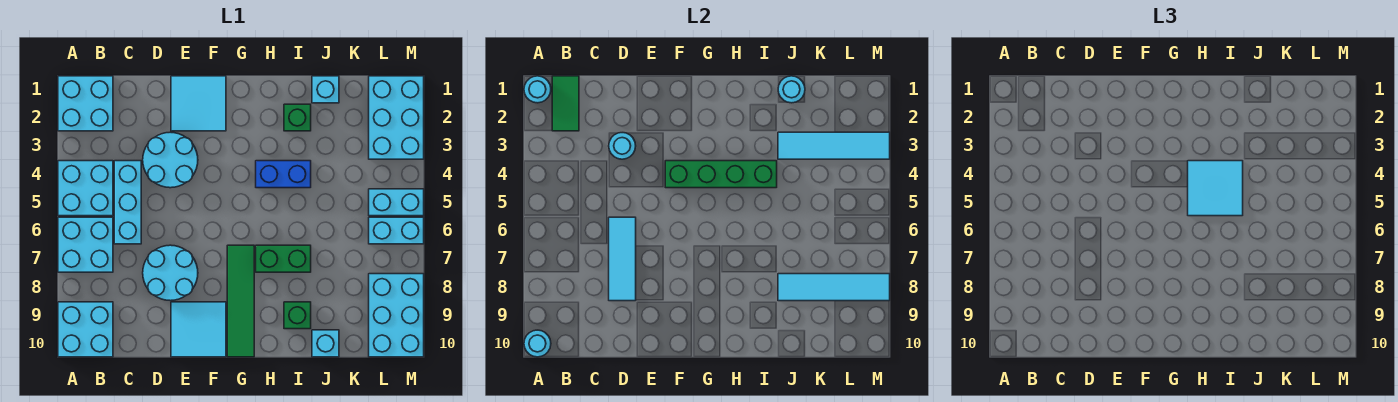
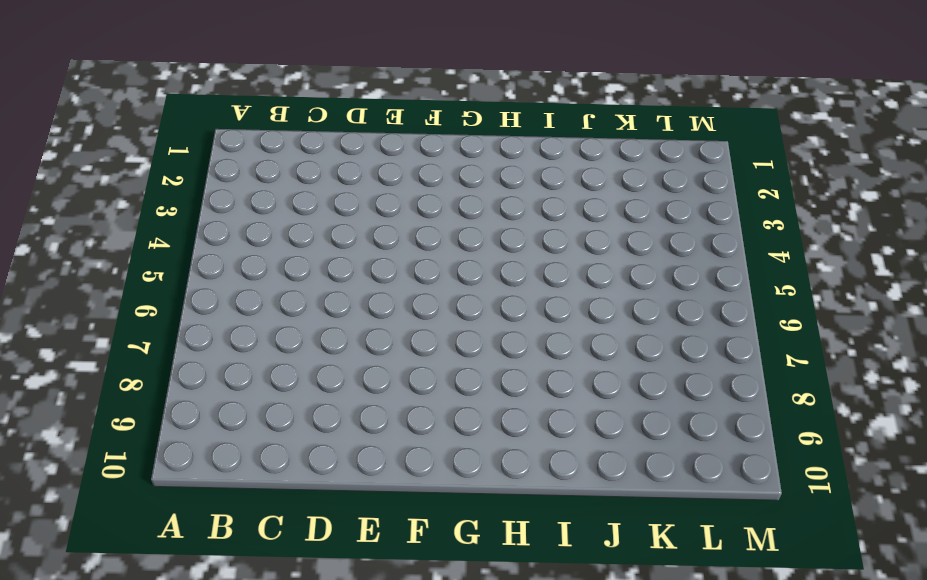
none -> cyan 2x2 brick [58,76,113,131]
none -> cyan 2x2 brick [58,161,113,216]
none -> cyan 2x2 brick [58,217,113,272]
none -> cyan 2x2 brick [58,302,113,357]

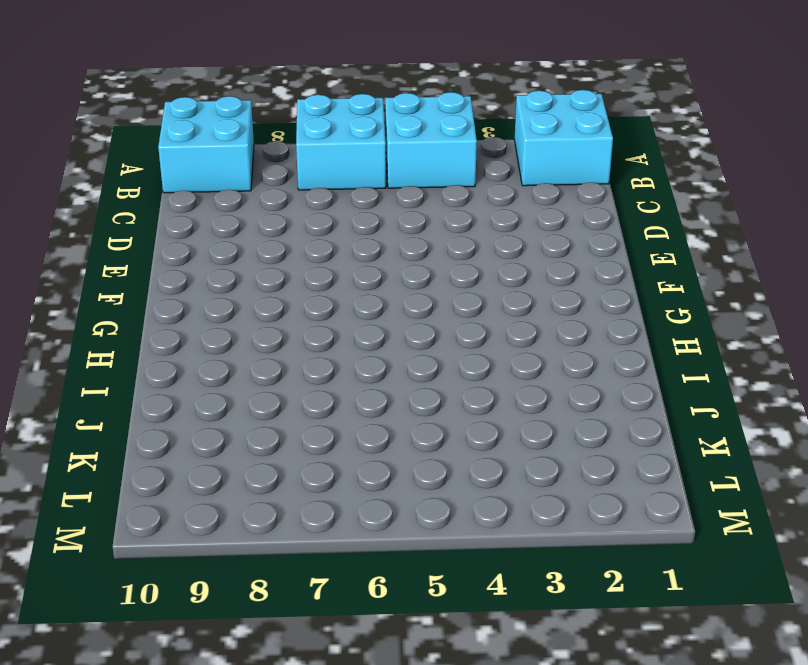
none -> cyan 1x3 brick [114,161,141,244]
none -> cyan 2x2 round brick [143,132,198,188]
none -> cyan 2x2 round brick [143,245,198,301]
none -> cyan 2x2 tile [171,76,226,131]

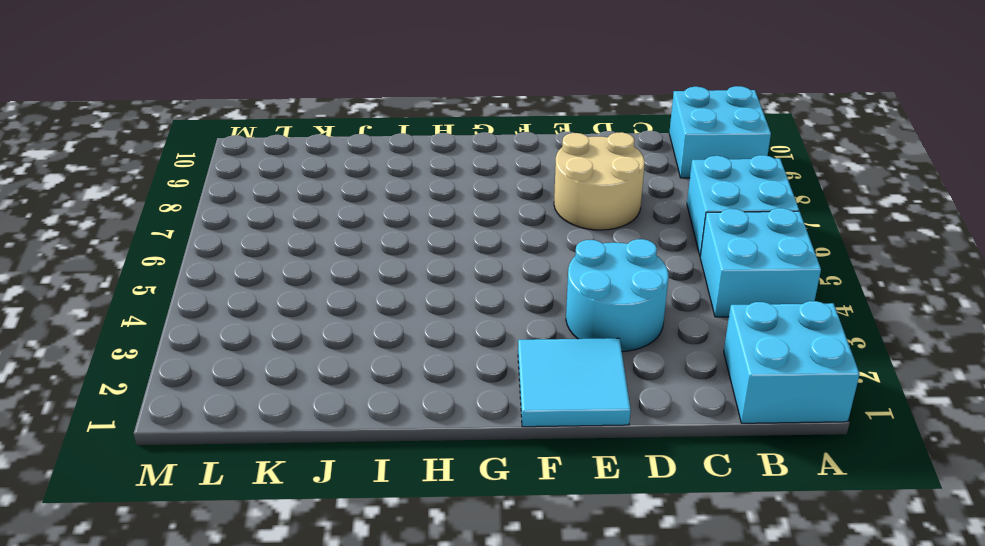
tan 2x2 round brick [554,132,645,230] -> cyan 2x2 round brick [143,245,198,301]
none -> cyan 1x3 brick [114,161,141,244]
none -> cyan 2x2 tile [171,302,226,357]
none -> green 1x4 tile [227,245,254,357]
none -> blue 1x2 brick [256,161,311,188]

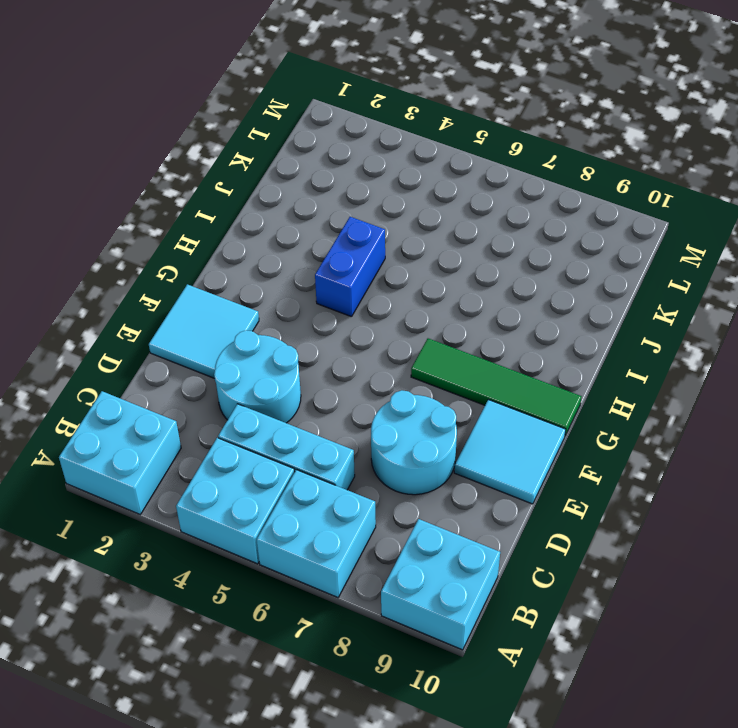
none -> green 1x2 brick [256,245,311,272]
none -> green 1x1 brick [284,104,311,131]
none -> green 1x1 brick [284,302,311,329]
none -> cyan 1x1 brick [312,76,339,103]

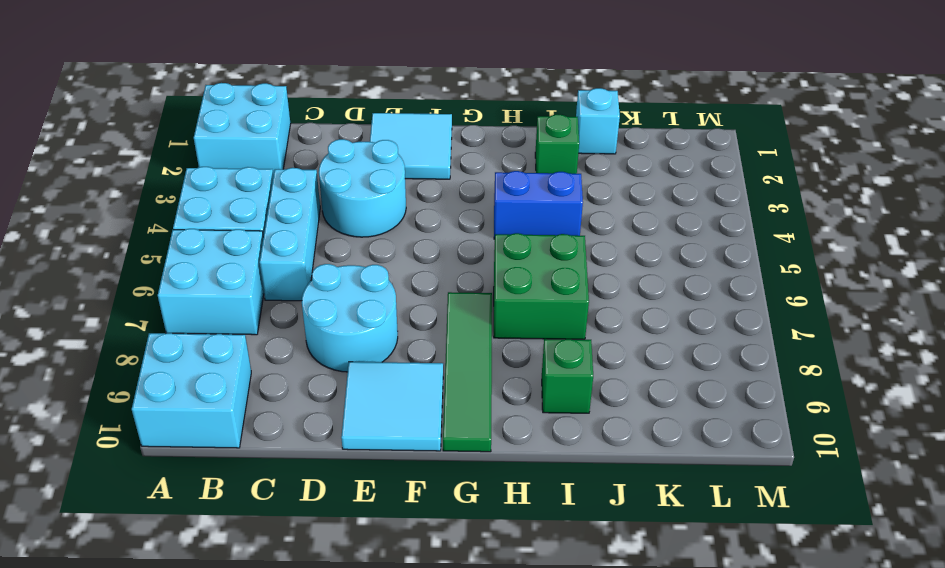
green 2x2 brick [494,233,589,339] -> green 1x2 brick [256,245,311,272]
none -> cyan 1x1 brick [312,330,339,357]
none -> cyan 2x3 brick [369,76,424,159]
none -> cyan 1x2 brick [369,189,424,216]
none -> cyan 1x2 brick [369,217,424,244]

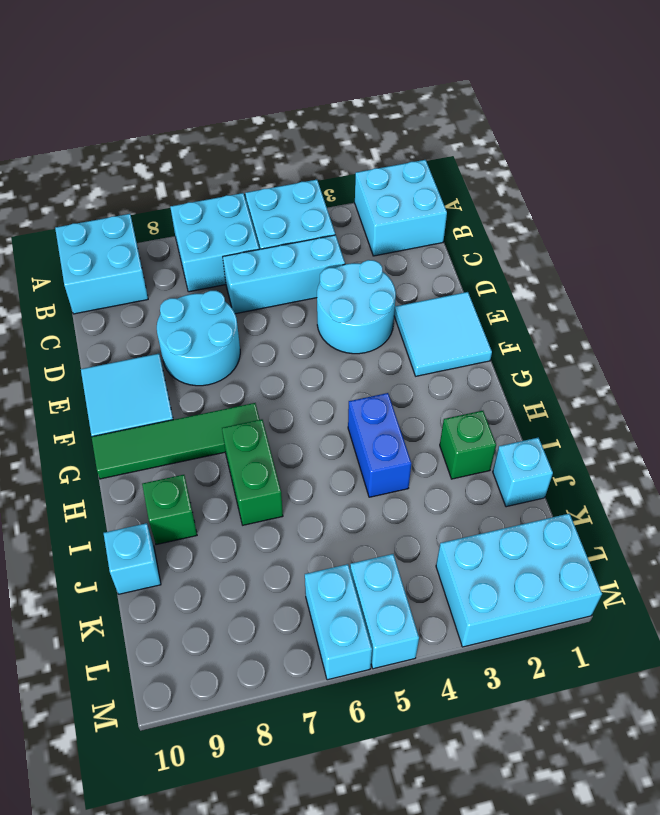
none -> cyan 2x3 brick [369,274,424,357]
none -> cyan 1x1 round brick [524,76,551,103]
none -> cyan 1x1 round brick [524,330,551,357]
none -> green 1x2 tile [552,76,579,131]

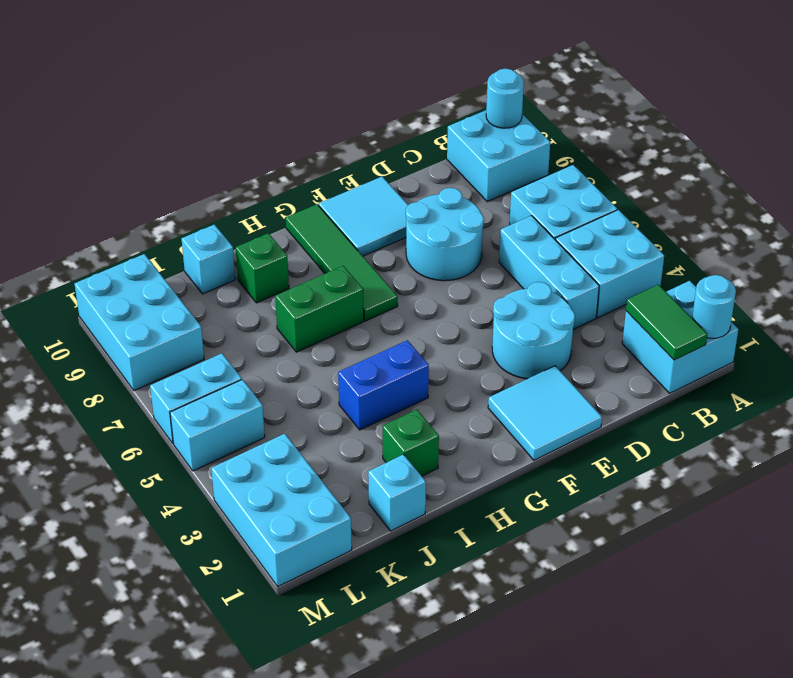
none -> cyan 1x1 round brick [609,133,636,159]
none -> cyan 1x3 tile [609,217,636,301]
none -> green 1x4 brick [665,161,777,188]
none -> cyan 1x1 round brick [778,76,805,103]

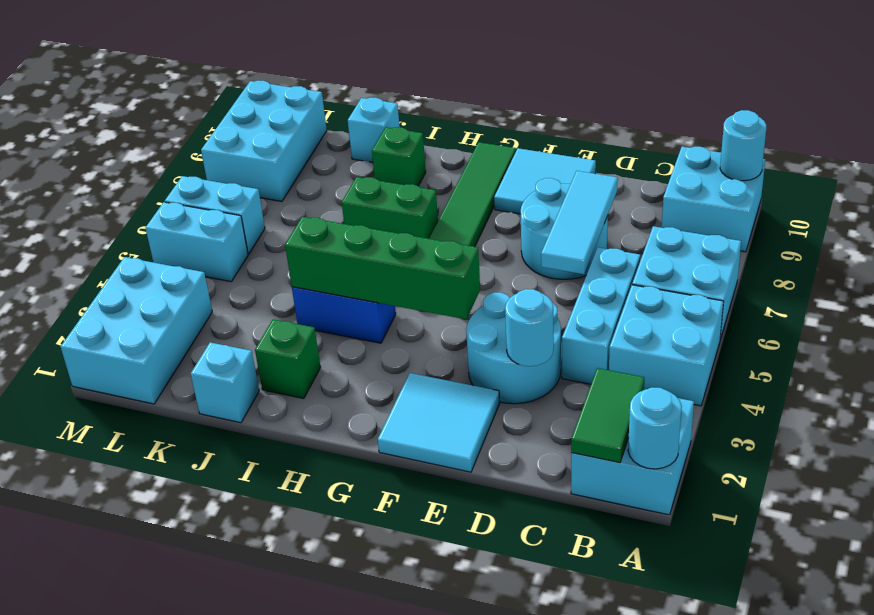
none -> cyan 1x1 round brick [778,76,805,103]
none -> cyan 1x4 tile [778,132,890,159]
none -> cyan 1x4 tile [778,274,890,301]
none -> cyan 2x2 tile [1188,161,1243,216]

